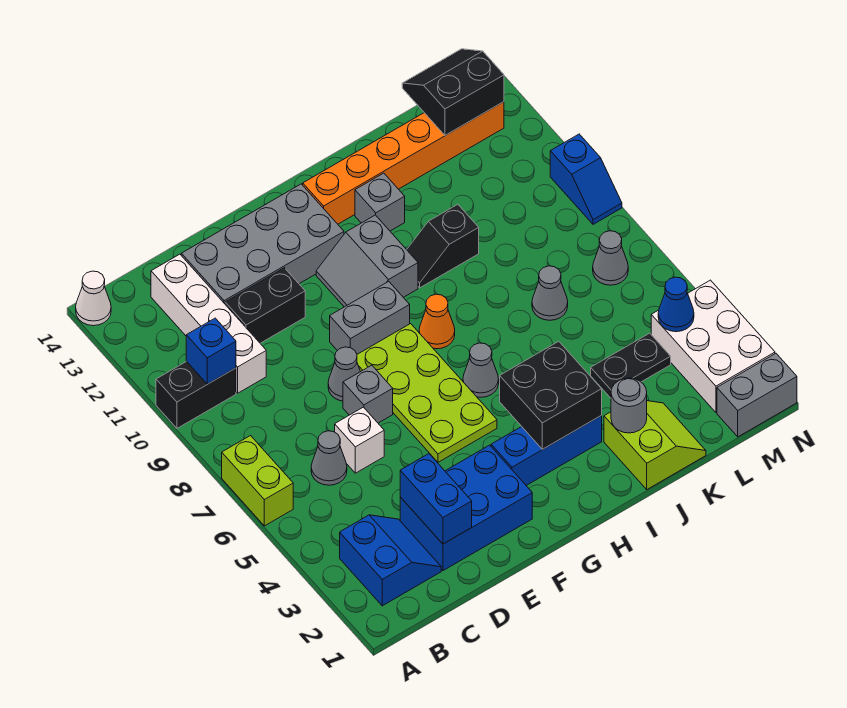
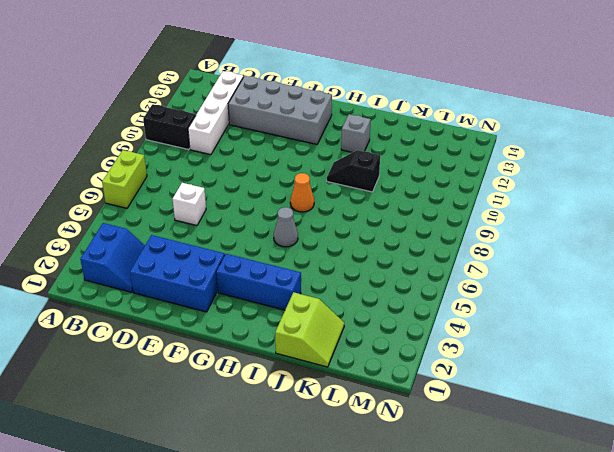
none -> white 1x1 cone [76,271,111,326]
none -> grey 1x1 cone [311,431,347,485]
none -> black 1x2 brick [225,268,305,343]
none -> grey 1x1 brick [343,365,393,423]

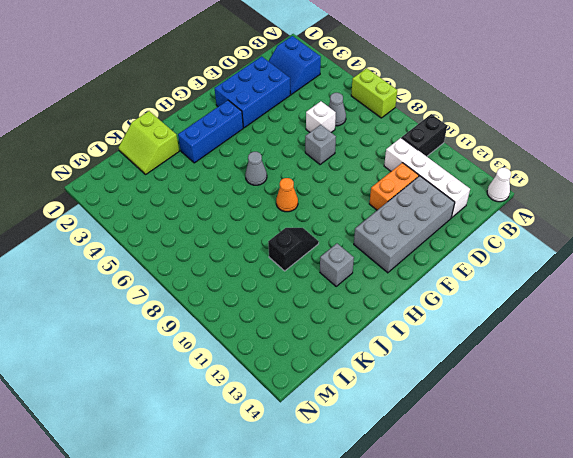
orange 1x2 brick [369,163,419,210] -> black 1x2 brick [225,268,305,343]
none -> grey 1x1 cone [328,347,360,401]
none -> lime 2x4 plate [357,324,497,462]
none -> grey 1x2 brick [330,281,410,354]
none -> grey 2x2 slope [316,215,418,307]

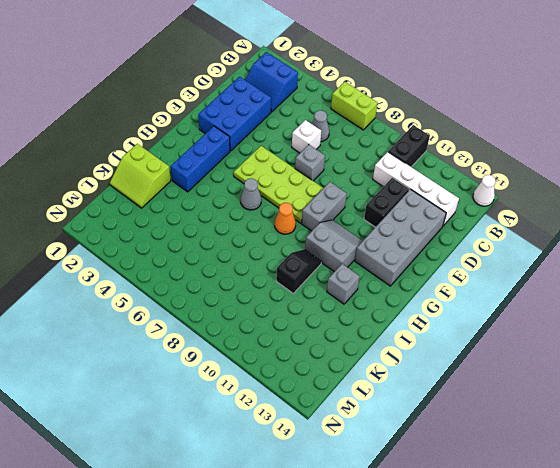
none -> grey 1x1 cone [328,347,360,401]
none -> orange 1x6 brick [303,102,504,224]
none -> black 1x2 plate [591,333,671,398]
none -> grey 1x1 cone [532,266,568,320]

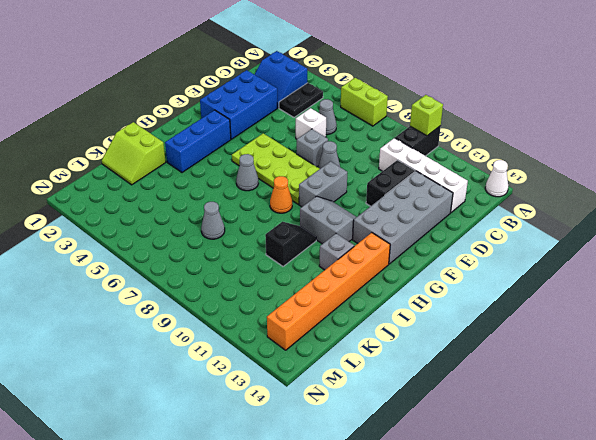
lime 1x1 brick [410,95,443,136] -> none
black 1x2 plate [279,83,323,117] -> black 1x2 plate moved to [591,333,671,398]
none -> grey 1x2 brick [717,354,797,437]
none -> white 2x3 brick [651,280,775,412]
none -> grey 1x1 cone [593,231,628,285]
none -> blue 1x2 slope [550,134,622,224]

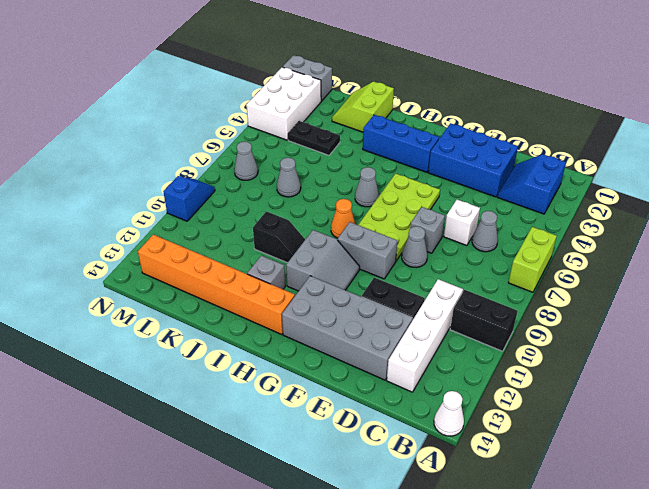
none -> blue 1x1 brick [186,318,236,384]
none -> blue 1x2 brick [400,454,472,544]
none -> black 2x2 brick [500,341,602,449]
none -> grey 1x1 round brick [611,378,647,433]

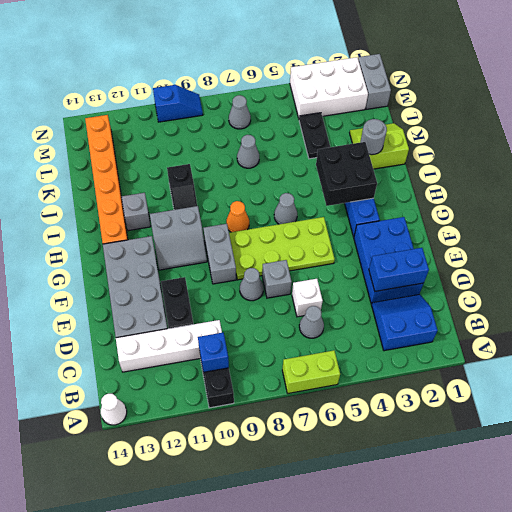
none -> black 2x2 slope [402,49,504,135]
none -> blue 1x1 cone [658,277,694,332]

